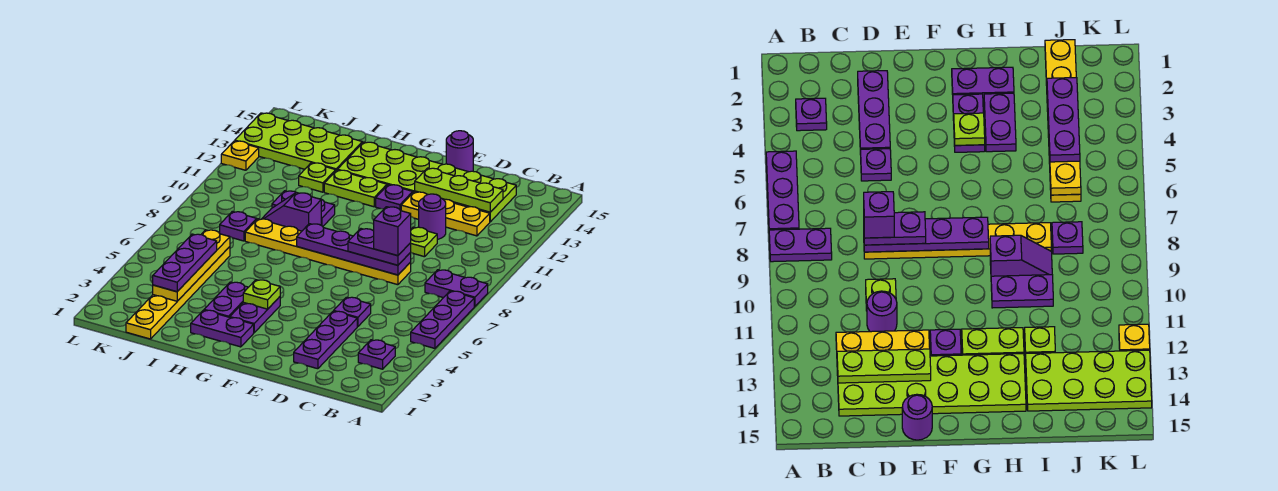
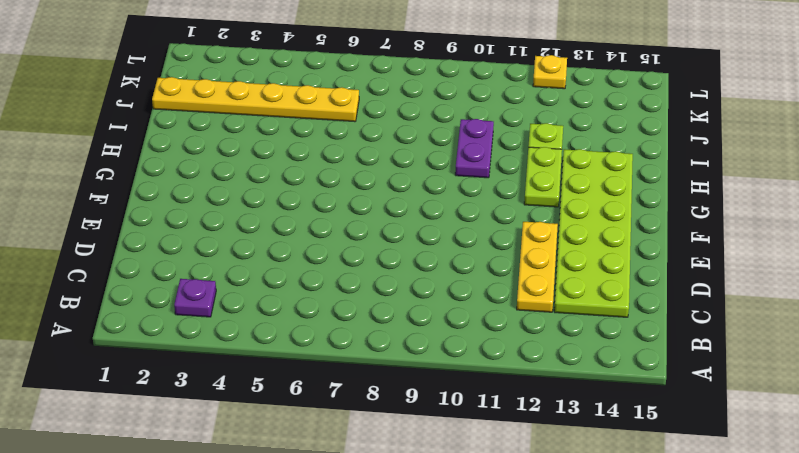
none -> purple 1x3 plate [411,291,474,348]
none -> purple 1x2 plate [425,270,488,306]
none -> purple 1x3 plate [294,311,357,369]
none -> purple 1x1 plate [334,297,371,327]

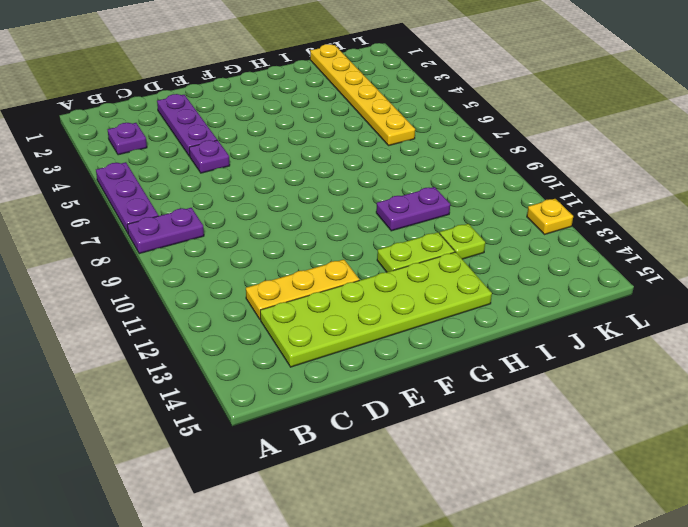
none -> yellow 1x6 plate [245,219,411,285]
none -> lime 1x1 plate [411,227,437,257]
none -> purple 1x1 round brick [419,194,446,239]
none -> purple 1x1 round brick [446,131,473,172]

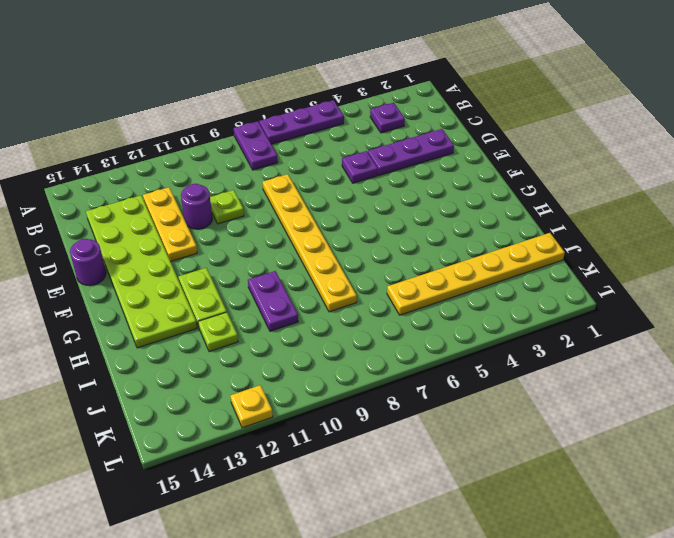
none -> purple 1x1 plate [376,185,413,211]
none -> purple 1x2 plate [191,310,254,347]
none -> purple 1x2 plate [230,297,280,333]
none -> purple 1x2 plate [204,282,248,317]

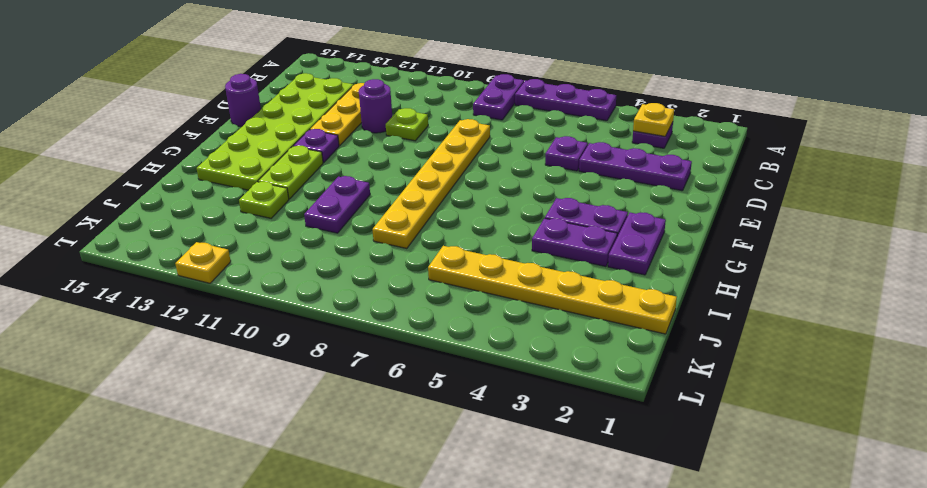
yellow 1x1 plate [633,103,674,136] -> none
none -> purple 1x2 slope [262,192,321,231]
none -> lime 2x4 plate [235,113,362,170]
none -> purple 1x1 plate [220,212,257,241]
none -> lime 1x3 plate [415,168,503,212]

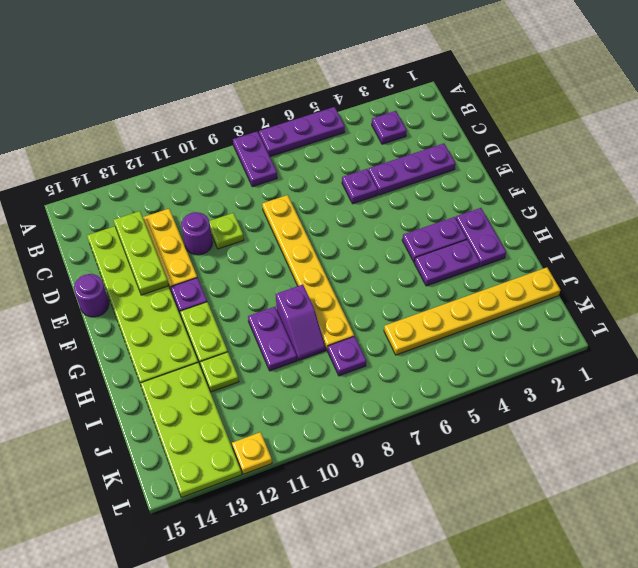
none -> purple 1x4 plate [297,224,411,275]
none -> lime 1x1 plate [243,280,280,309]
none -> yellow 1x4 plate [153,230,230,301]
none -> purple 1x2 plate [348,229,411,265]

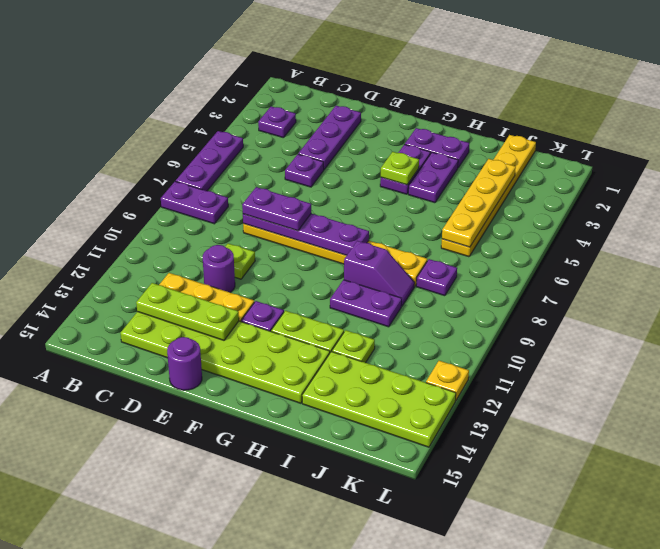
none -> purple 1x3 plate [153,234,217,292]
none -> purple 1x1 brick [373,207,411,256]

